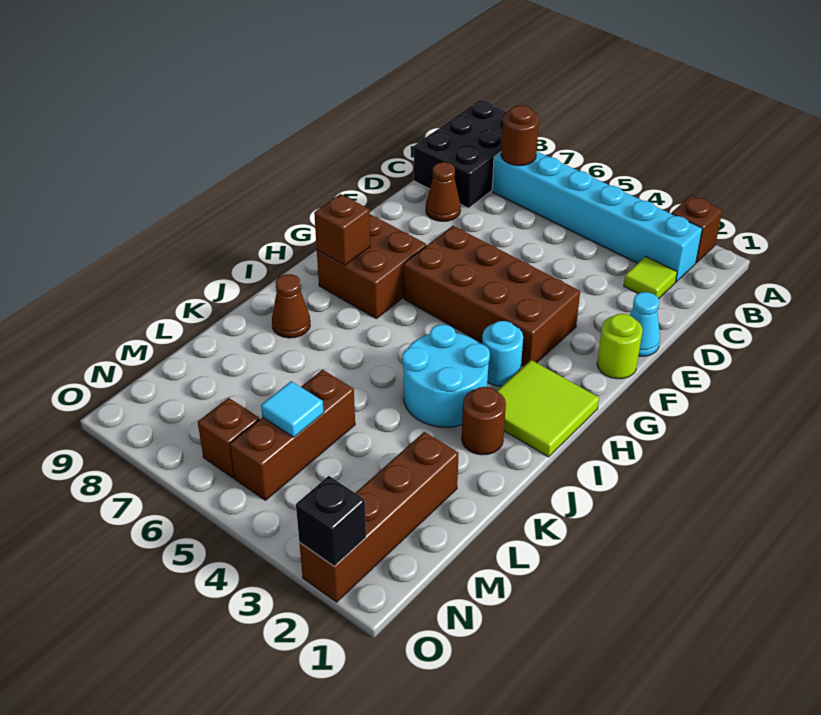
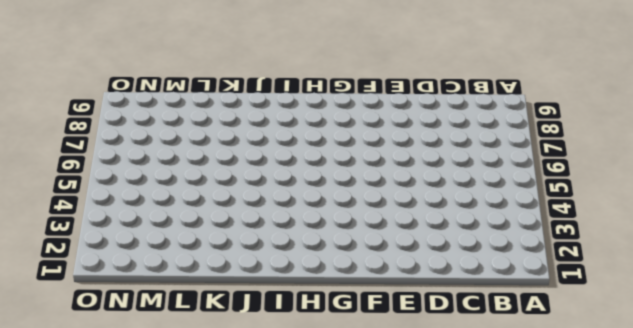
none -> brown 1x1 brick [671,196,722,263]
none -> black 2x3 brick [414,100,506,208]
none -> cyan 1x6 brick [492,152,702,282]

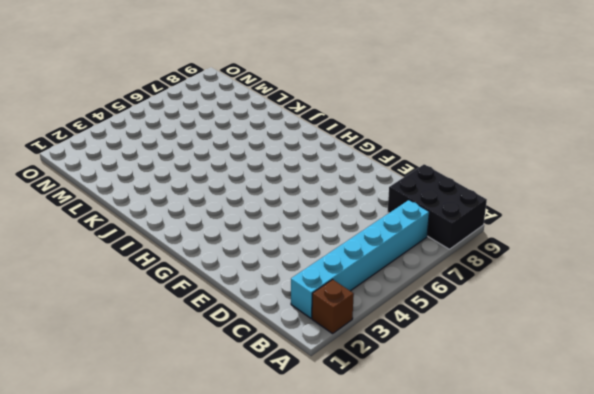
none -> lime 1x1 tile [624,256,677,299]
none -> brown 1x1 cone [426,162,461,221]
none -> cyan 1x1 cone [630,292,660,356]

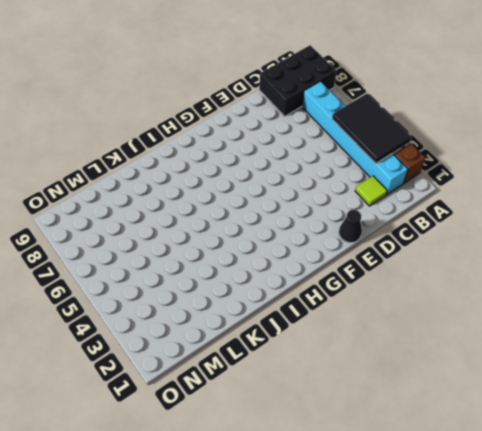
black 2x3 tile [332,93,411,163] -> none
black 1x1 cone [339,210,362,243] -> cyan 1x1 cone [630,292,660,356]
none -> brown 1x1 cone [426,162,461,221]
none -> lime 1x1 round brick [597,314,643,379]
none -> brown 2x4 brick [404,226,580,366]

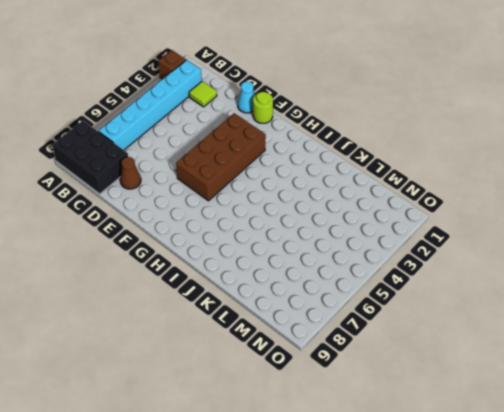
none -> brown 2x2 brick [317,214,426,319]
none -> lime 2x2 tile [497,360,599,457]
none -> cyan 1x1 round brick [482,321,523,386]

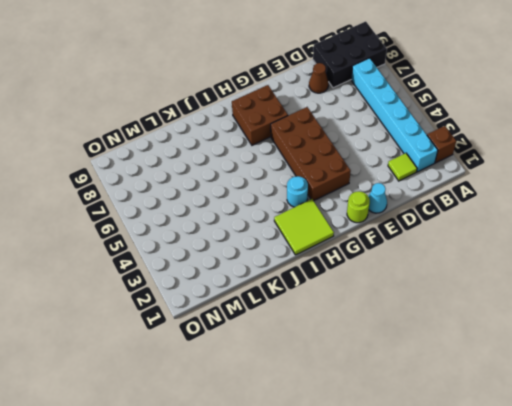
none -> cyan 2x2 round brick [402,324,490,427]
none -> brown 1x1 round brick [462,387,506,455]
none -> brown 1x1 cone [272,274,310,338]

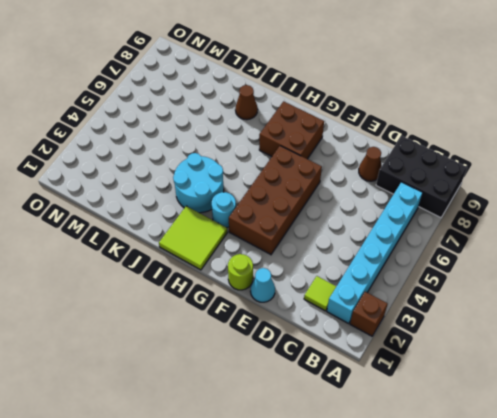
none -> brown 1x1 round brick [462,387,506,455]
none -> brown 1x4 brick [299,432,459,602]
none -> brown 1x3 brick [230,370,355,500]

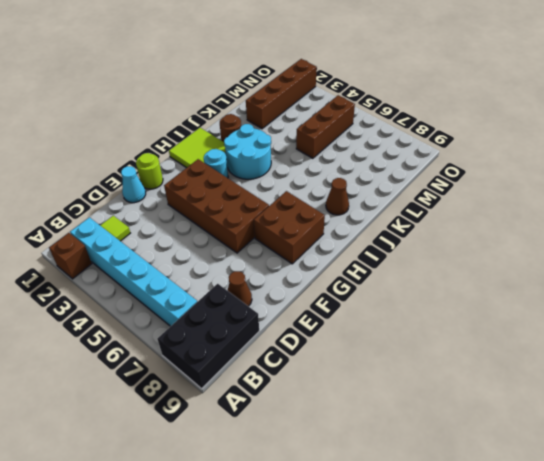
none -> brown 1x1 brick [198,398,259,478]
none -> brown 1x1 round brick [501,106,539,166]
none -> brown 1x1 brick [314,194,370,265]

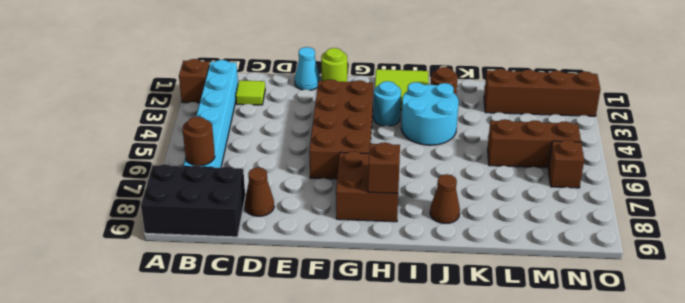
none -> cyan 1x1 tile [261,381,324,437]
none -> black 1x1 brick [296,476,366,566]

